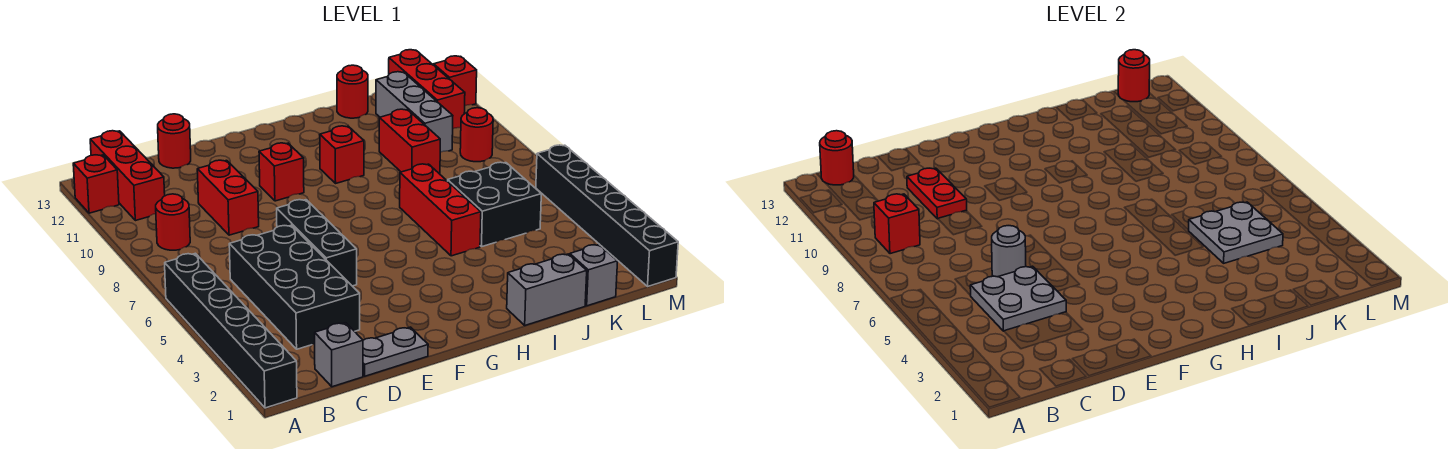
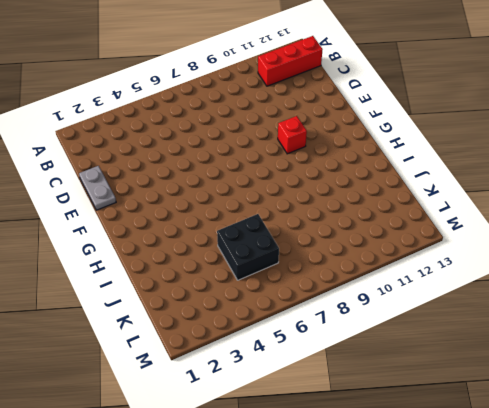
none -> black 1x6 brick [165,253,297,408]
none -> red 1x1 brick [73,155,119,213]
none -> red 1x1 round brick [156,194,190,250]
none -> grey 1x1 brick [315,323,363,387]

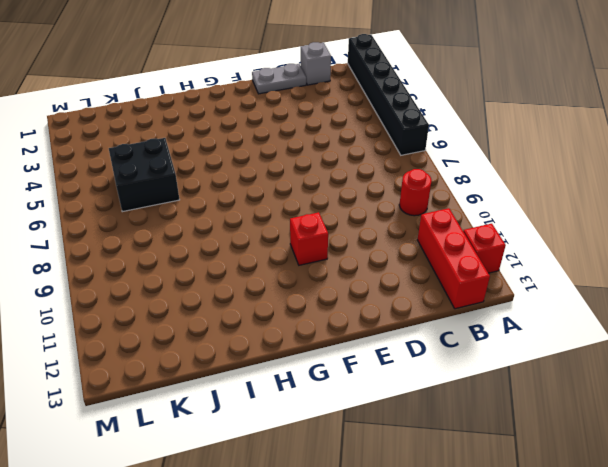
none -> black 2x4 brick [229,225,360,349]
none -> red 1x2 brick [197,160,259,235]
none -> red 1x1 round brick [158,114,191,168]
none -> black 1x3 brick [277,200,357,286]

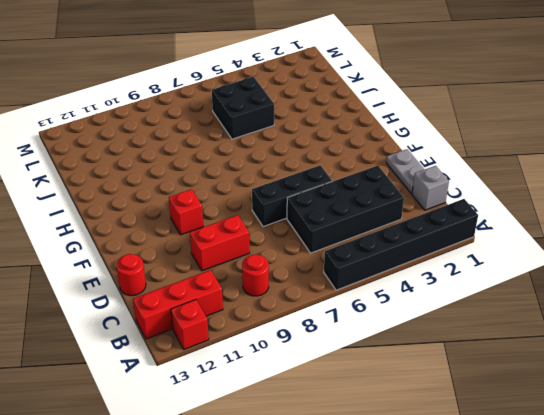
none -> red 1x1 brick [320,126,364,183]
none -> grey 1x2 brick [507,254,587,325]
none -> red 1x3 brick [400,164,481,256]
none -> red 1x2 brick [379,109,440,174]

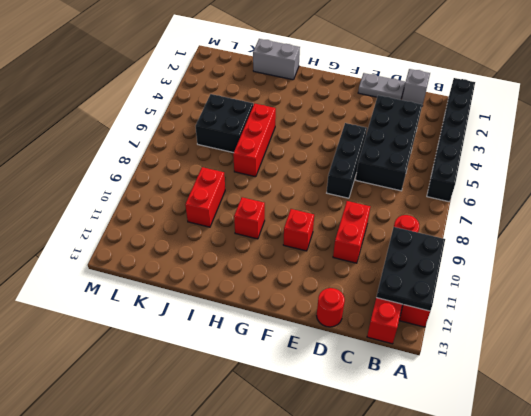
black 2x3 plate [376,227,445,311] -> none
none -> red 1x1 round brick [337,65,368,118]
none -> grey 1x1 brick [570,245,618,306]
none -> grey 1x3 brick [376,72,453,152]
none -> red 1x1 round brick [460,108,493,162]

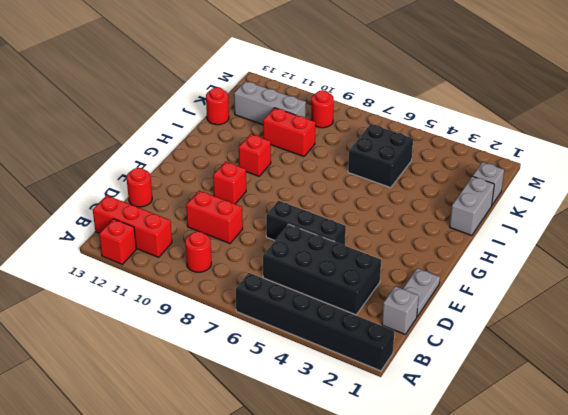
none -> red 1x3 brick [400,164,481,256]
none -> red 1x3 brick [389,50,465,129]
none -> black 1x6 brick [536,145,678,286]
none -> red 1x1 brick [434,56,477,106]

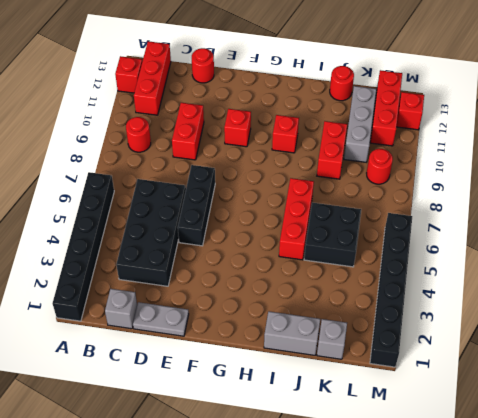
none -> red 1x1 brick [874,194,920,254]
none -> red 1x1 round brick [820,131,854,185]
none -> grey 2x2 plate [970,266,1066,331]
none -> grey 1x1 round brick [992,226,1026,277]

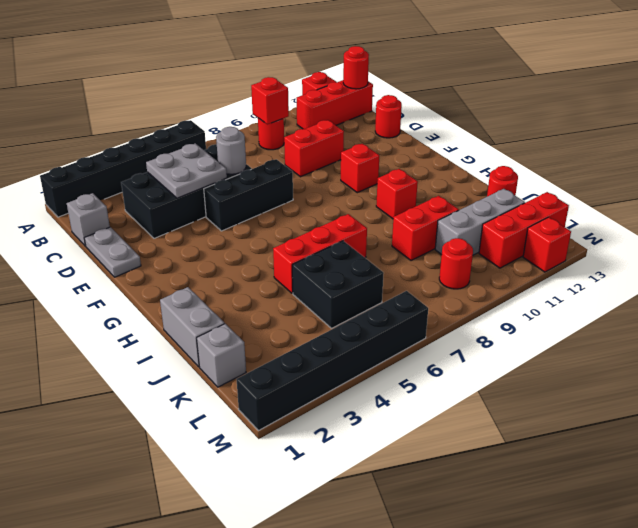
none -> red 1x2 plate [907,168,967,219]
none -> grey 2x2 plate [1189,202,1283,263]
none -> red 1x1 round brick [1118,50,1150,102]

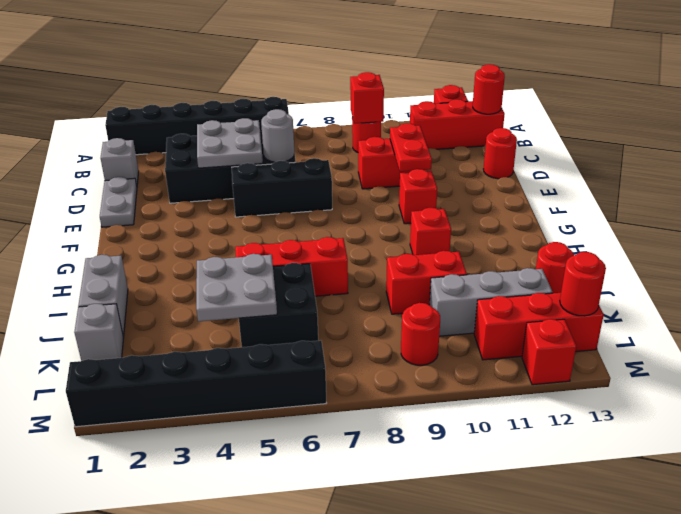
red 1x2 plate [390,123,432,172] -> red 1x2 plate turned to [907,168,967,219]

